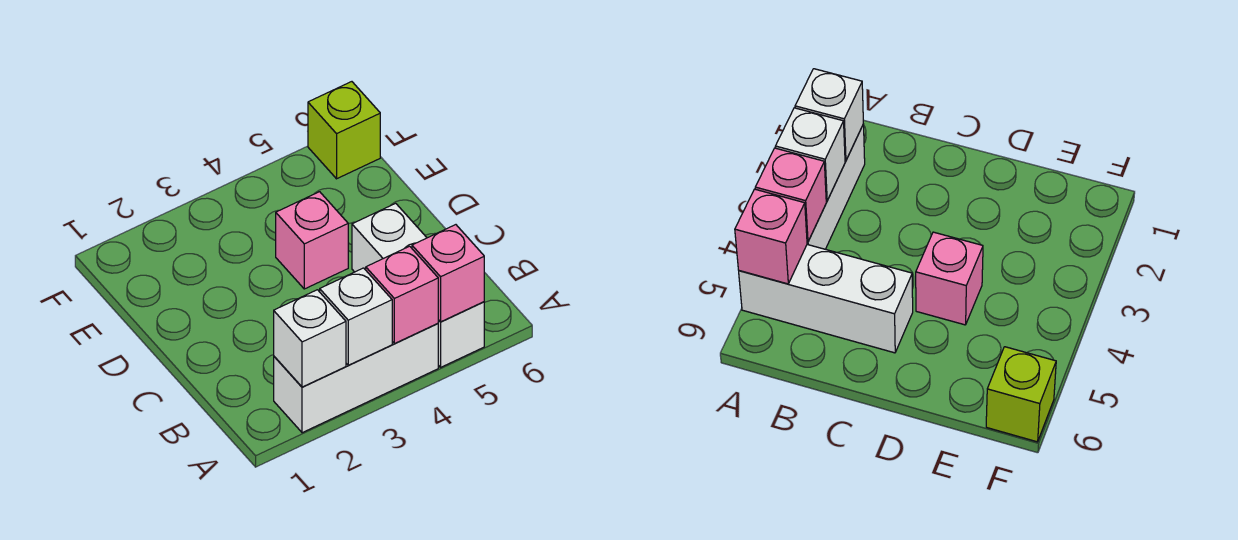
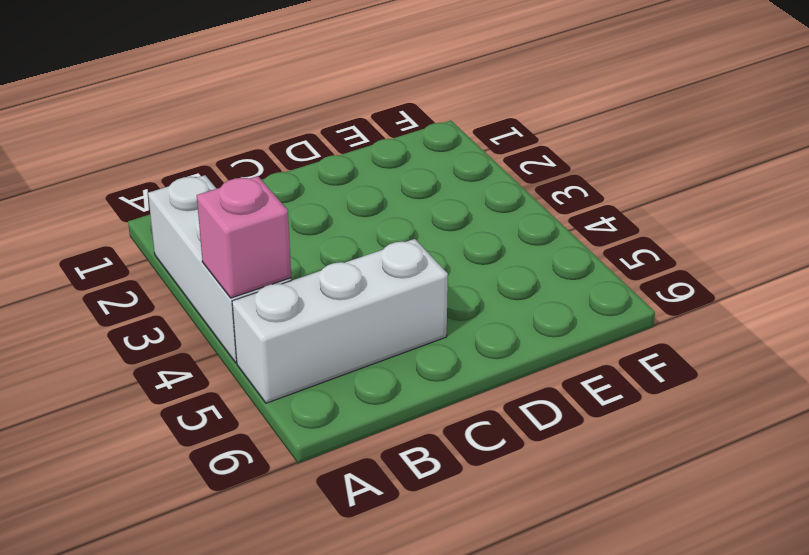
none -> pink 1x1 brick [276,192,348,289]
none -> lime 1x1 brick [308,82,380,179]

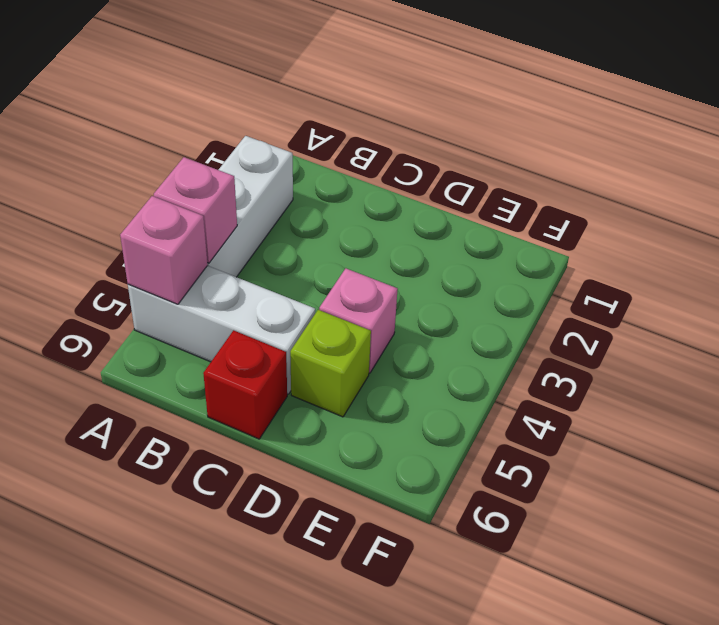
red 1x1 brick [203,330,287,439] -> none
lime 1x1 brick [290,310,371,417] -> lime 1x1 brick moved to [308,82,380,179]
none -> white 1x1 brick [274,290,346,387]
none -> white 1x1 brick [320,268,392,365]

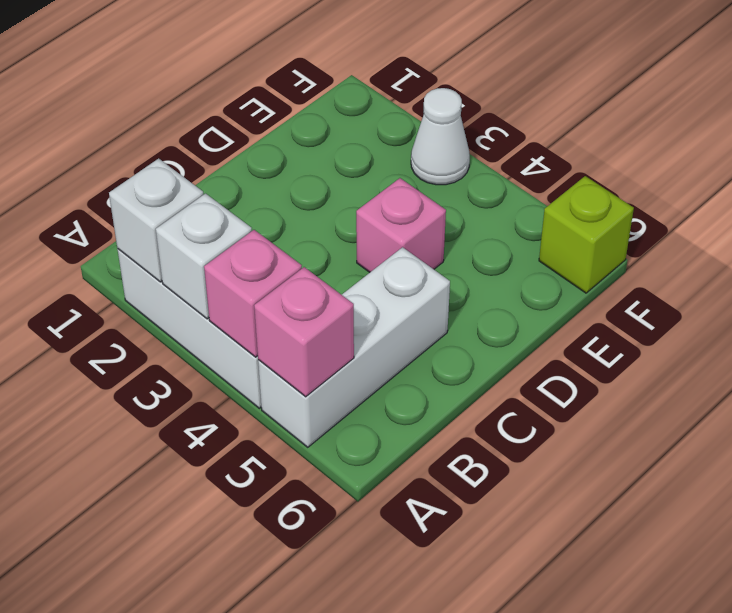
white 1x1 cone [411,88,470,185] -> none

